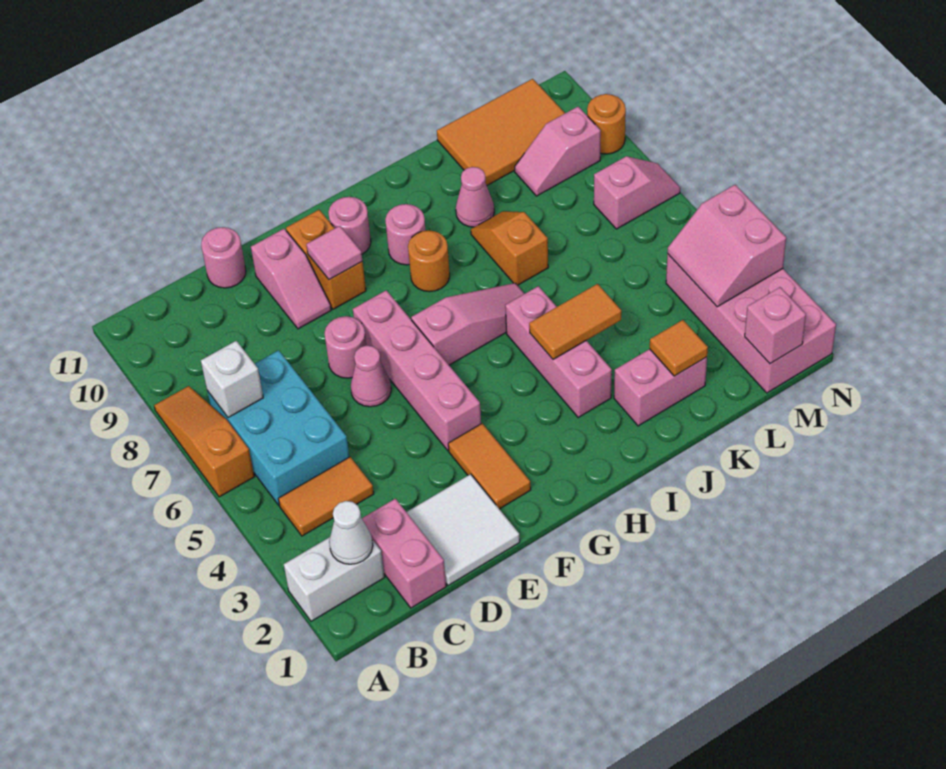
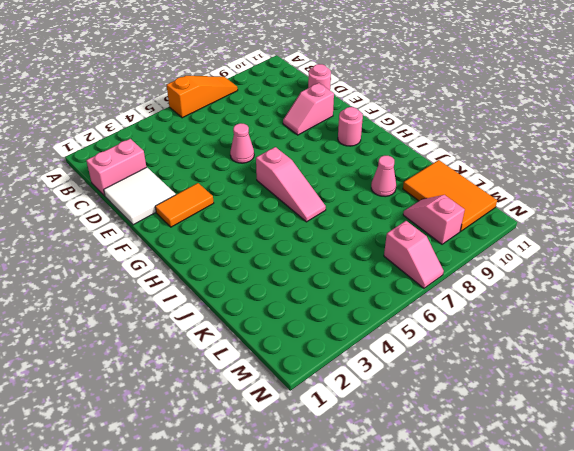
none -> white 1x2 brick [284,537,385,621]
none -> orange 1x2 tile [278,457,374,536]
none -> cyan 2x3 brick [207,350,349,505]
none -> pink 1x1 round brick [325,316,366,378]

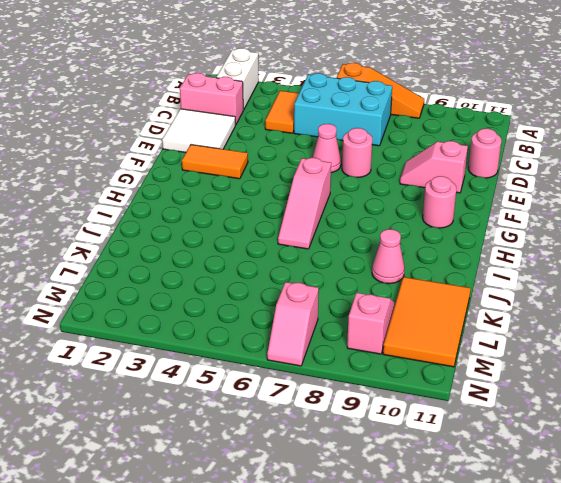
none -> pink 1x4 brick [353,290,481,450]
none -> orange 1x2 brick [286,210,366,309]
none -> orange 1x1 round brick [408,230,450,292]
none -> pink 1x1 round brick [385,204,426,265]

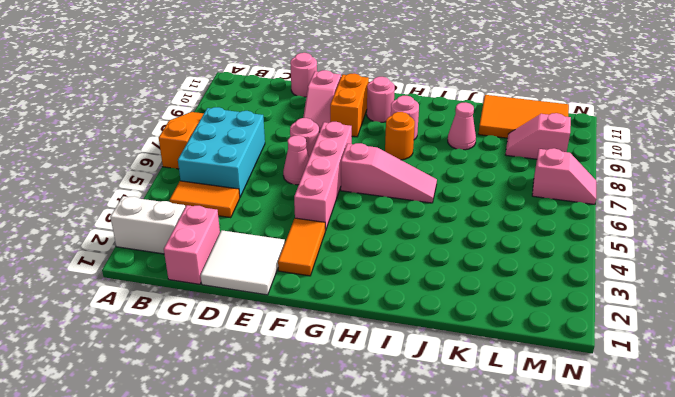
none -> pink 1x3 brick [505,286,612,417]
none -> pink 1x2 brick [614,349,707,426]
none -> orange 1x2 slope [471,211,548,285]
none -> pink 2x4 brick [666,254,836,393]

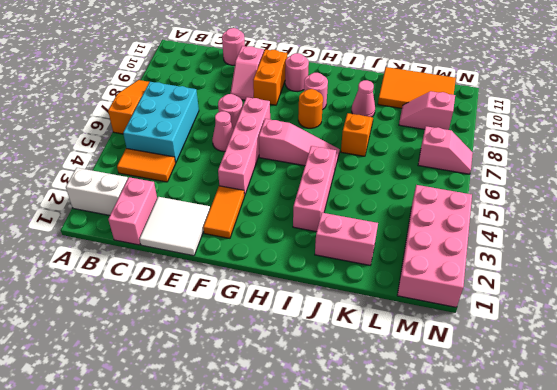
none -> orange 1x1 round brick [587,94,626,154]
none -> white 1x1 cone [329,501,373,564]
none -> white 1x1 brick [201,341,263,418]
none -> pink 1x1 tile [306,226,362,280]

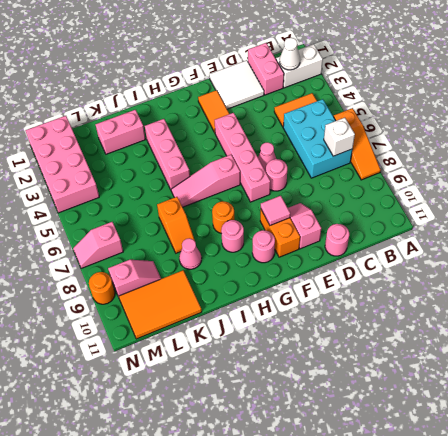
none -> orange 1x2 tile [529,284,622,359]
none -> orange 1x1 tile [650,320,708,376]
none -> pink 1x1 brick [745,287,806,364]
none -> pink 2x2 slope [667,185,786,307]

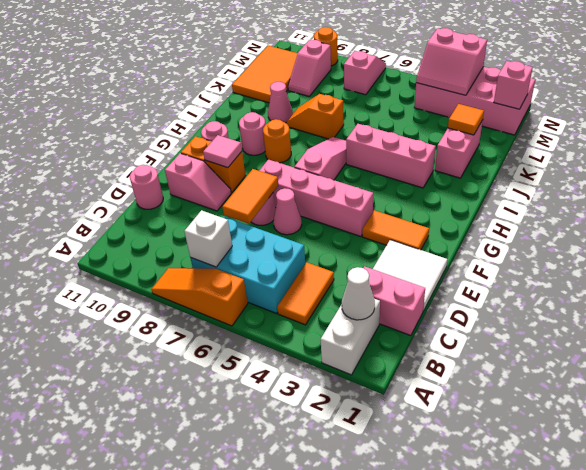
orange 1x2 tile [223,169,278,224] -> orange 1x2 tile moved to [529,284,622,359]

